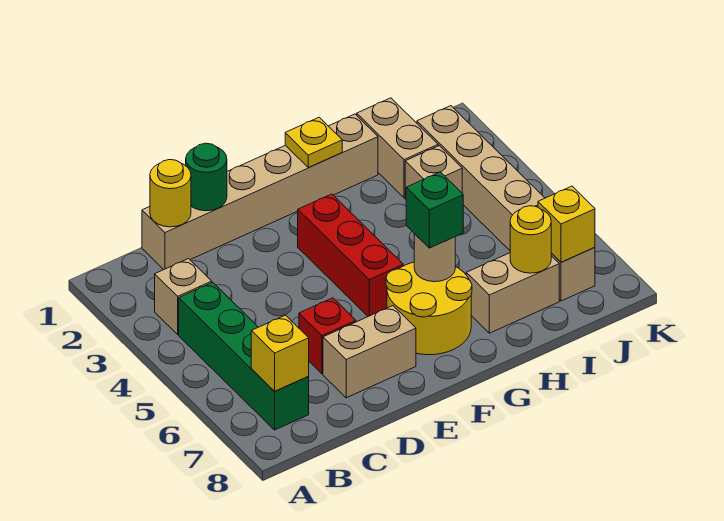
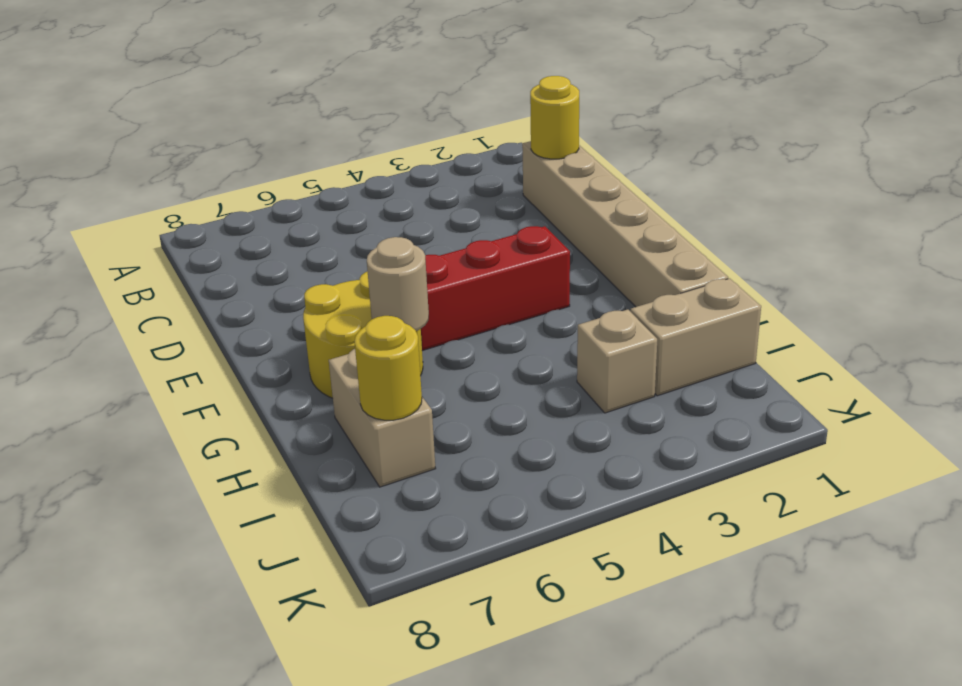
none -> tan 1x1 brick [155,259,212,334]
none -> green 1x4 brick [179,282,309,430]
none -> red 1x1 brick [299,298,356,374]

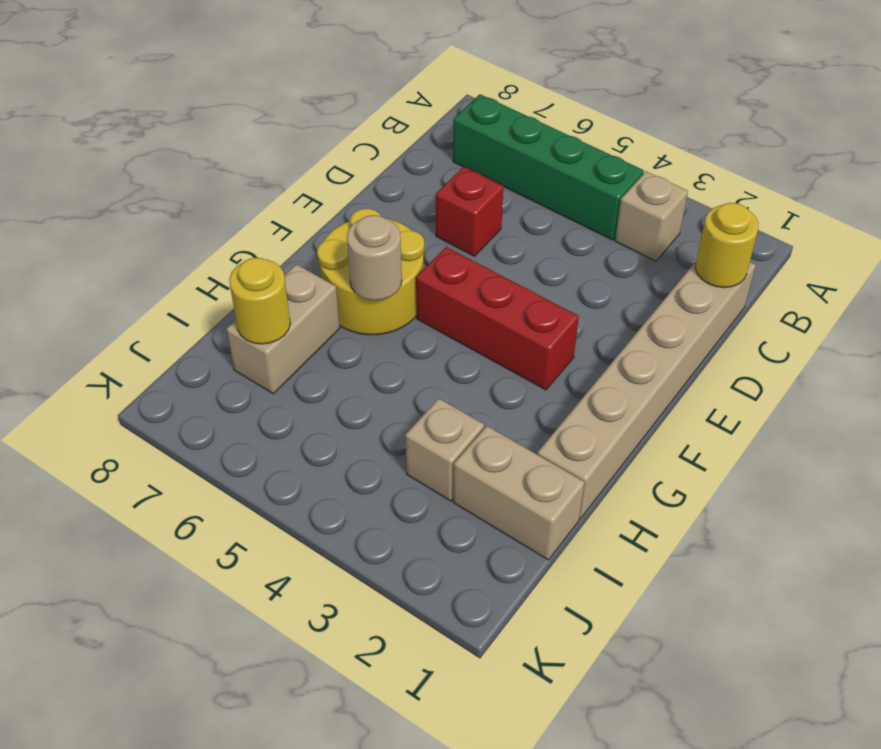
none -> tan 1x2 brick [323,306,416,398]
none -> tan 1x6 brick [417,106,595,301]
none -> yellow 1x1 brick [251,315,309,391]

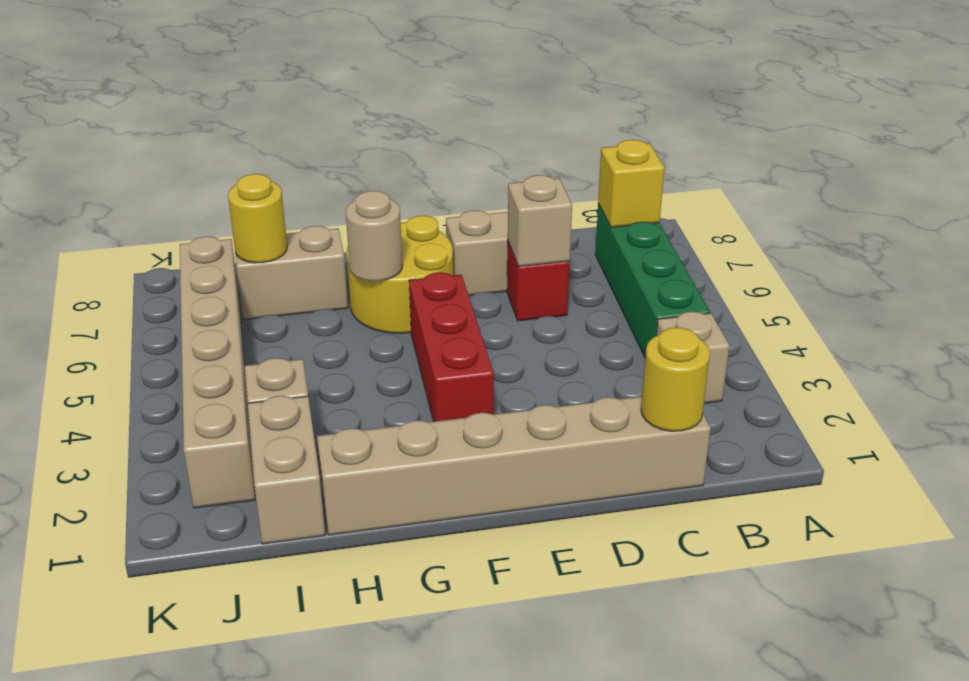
tan 1x1 brick [508,175,572,267] -> none
none -> green 1x1 round brick [186,143,227,211]
none -> yellow 1x1 plate [285,117,342,167]
none -> yellow 1x1 brick [538,186,595,262]

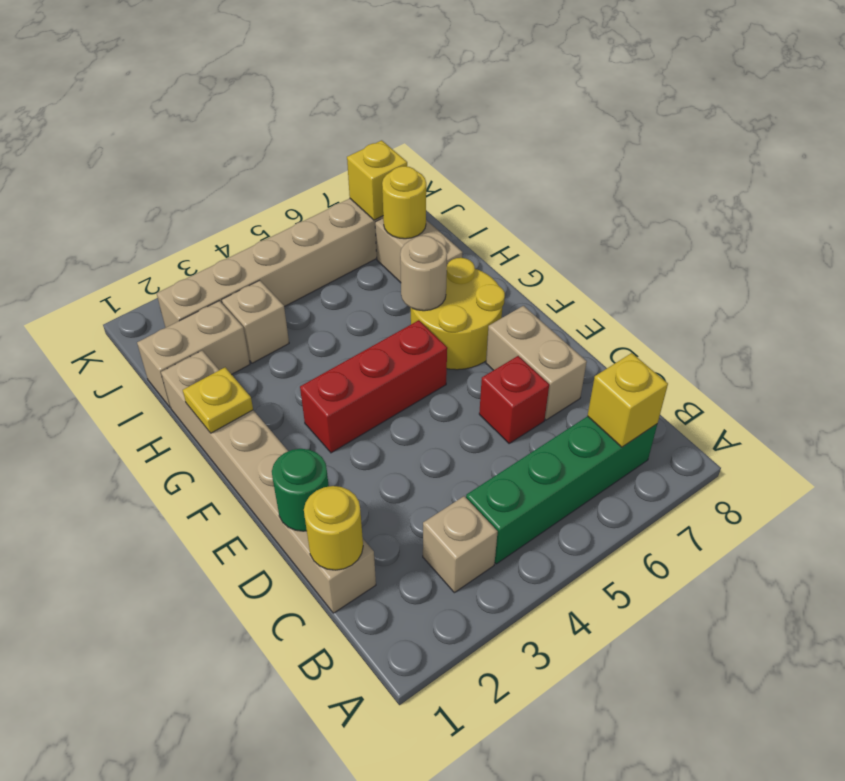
none -> green 1x1 brick [406,172,463,248]

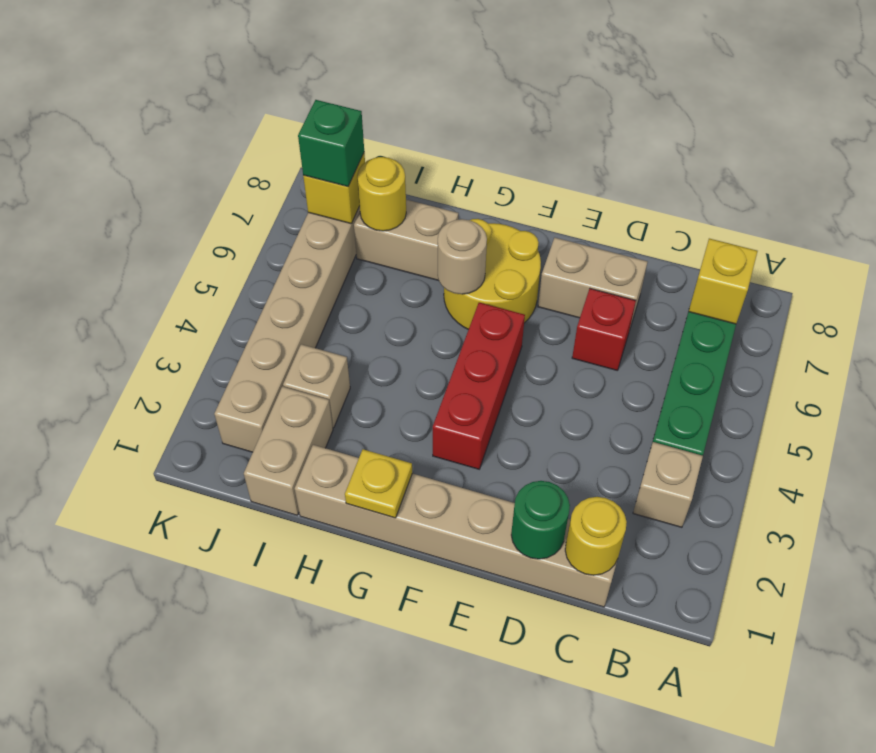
green 1x1 brick [298,100,364,186] -> green 1x1 brick moved to [406,172,463,248]

